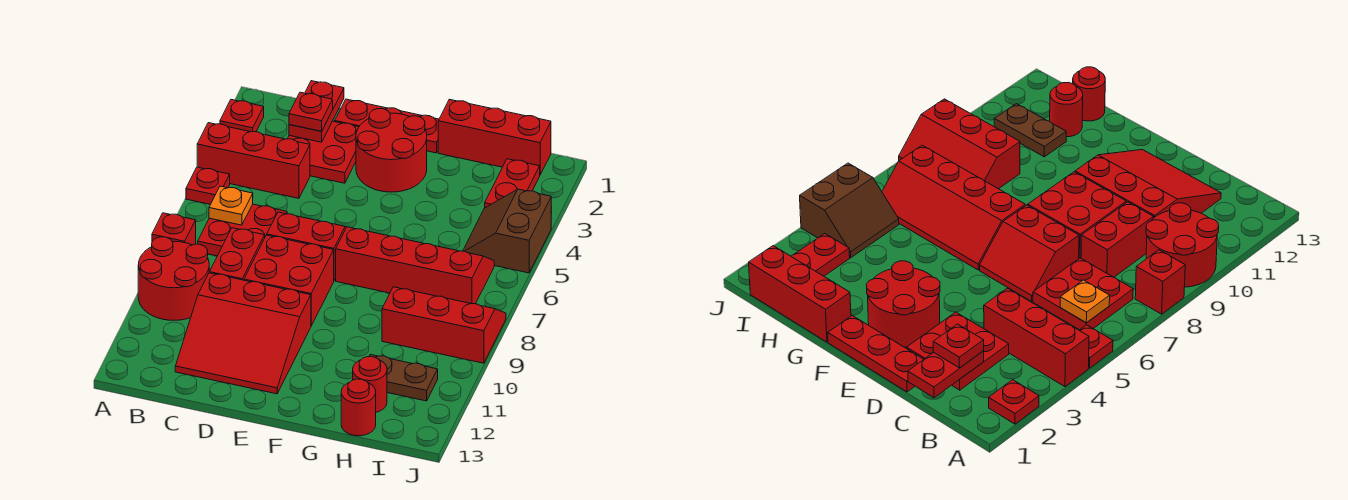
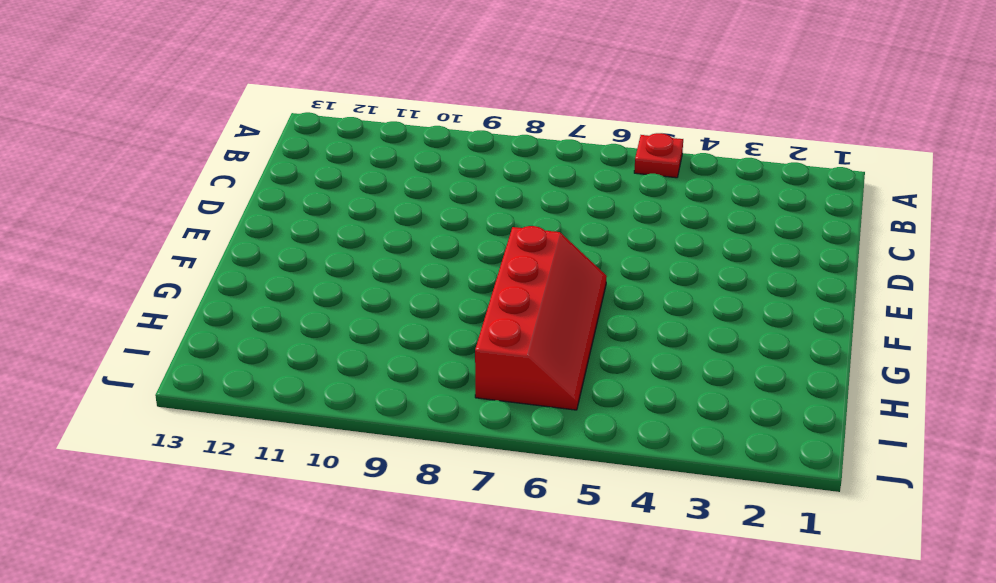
none -> red 1x1 plate [220,100,264,132]
none -> red 1x3 brick [197,123,310,198]
none -> red 1x1 brick [152,213,196,245]

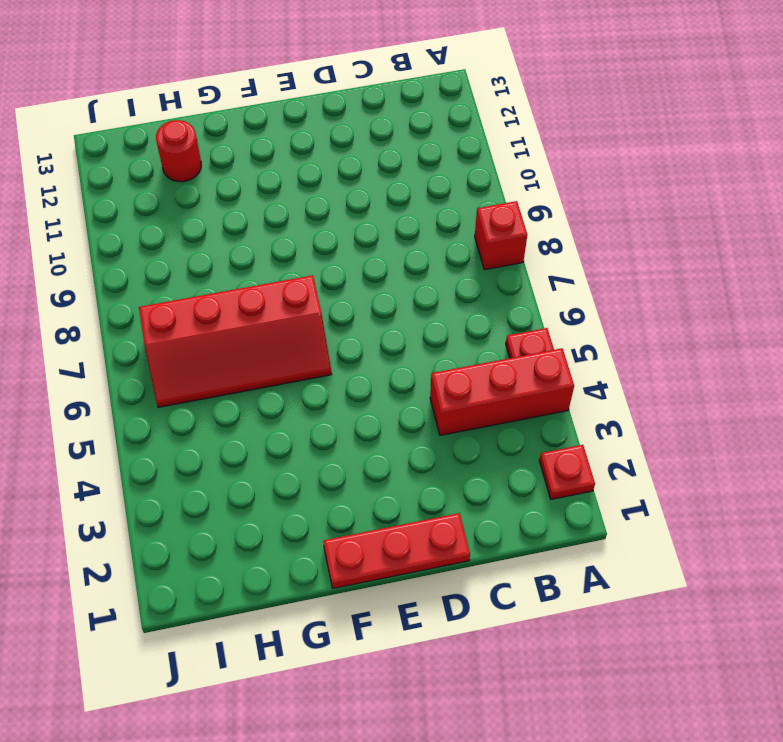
none -> red 2x2 round brick [138,237,209,320]
none -> red 2x2 plate [198,204,287,256]
none -> red 2x2 plate [288,121,359,183]

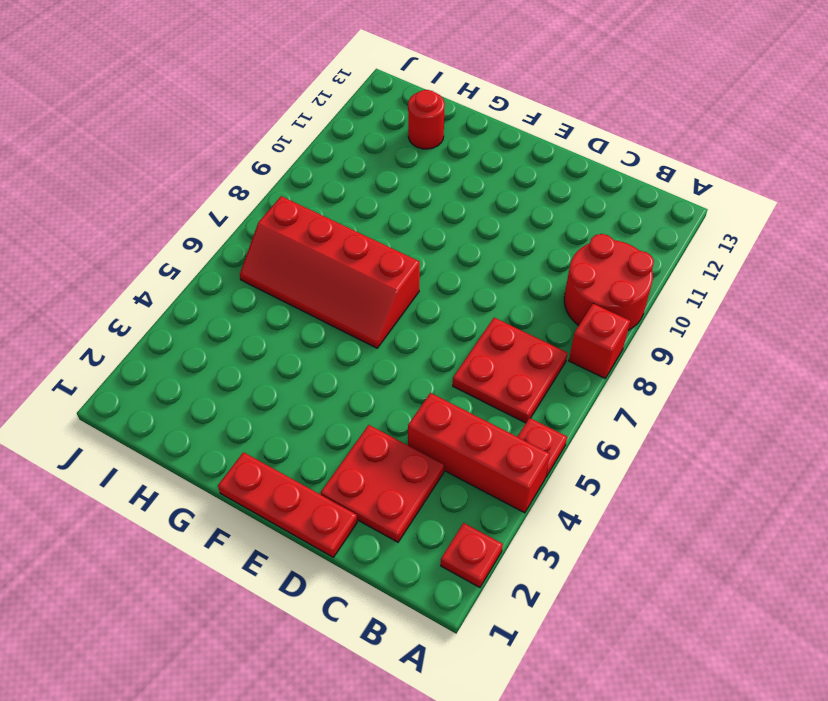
none -> red 1x2 brick [210,228,265,280]
none -> red 3x3 slope [175,273,311,394]
none -> red 2x2 slope [267,212,346,280]

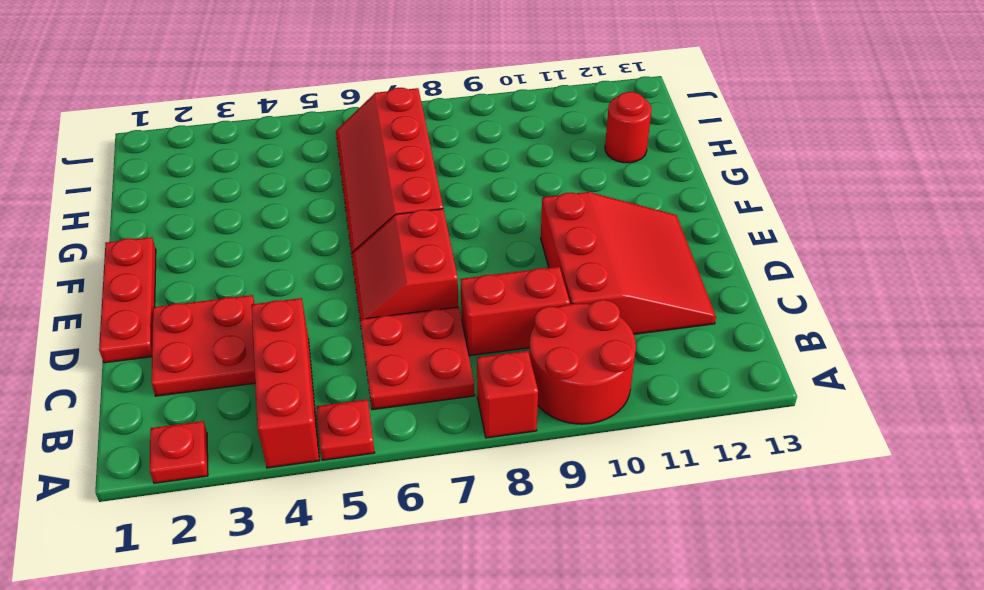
none -> red 2x2 brick [244,235,334,326]
none -> red 2x2 round brick [356,109,427,192]
none -> red 1x3 brick [438,99,551,174]

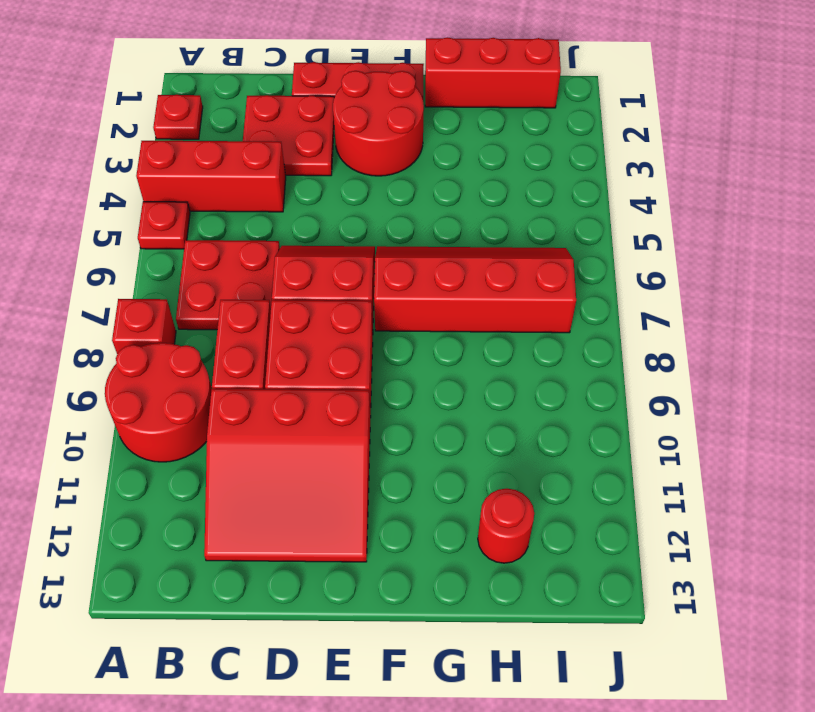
none -> red 2x3 slope [382,287,506,363]
none -> brown 1x2 plate [369,355,438,401]
none -> red 1x1 round brick [341,379,376,436]

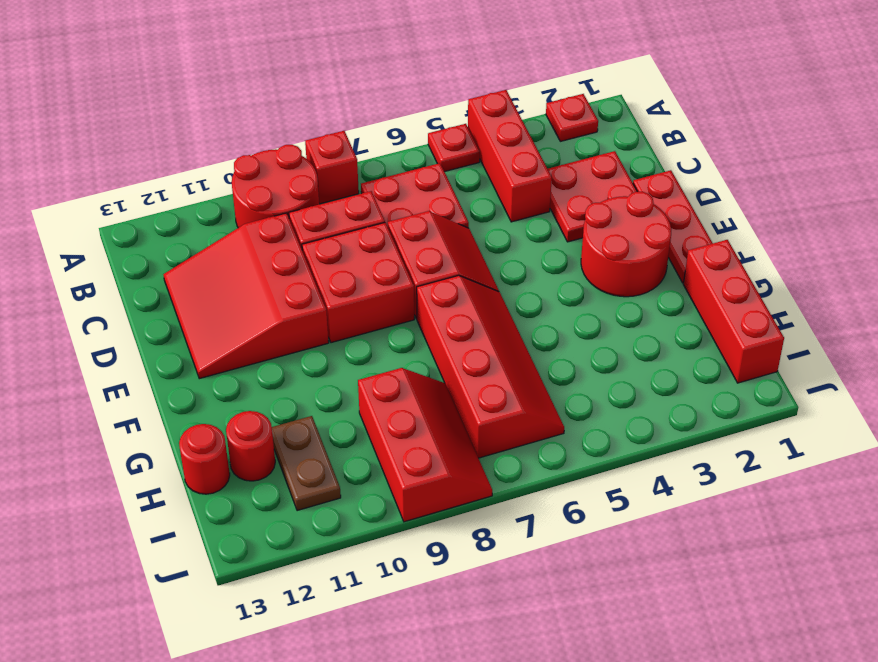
none -> red 1x2 plate [485,159,540,208]
none -> brown 2x2 slope [463,189,551,273]
none -> orange 1x1 plate [209,186,253,225]

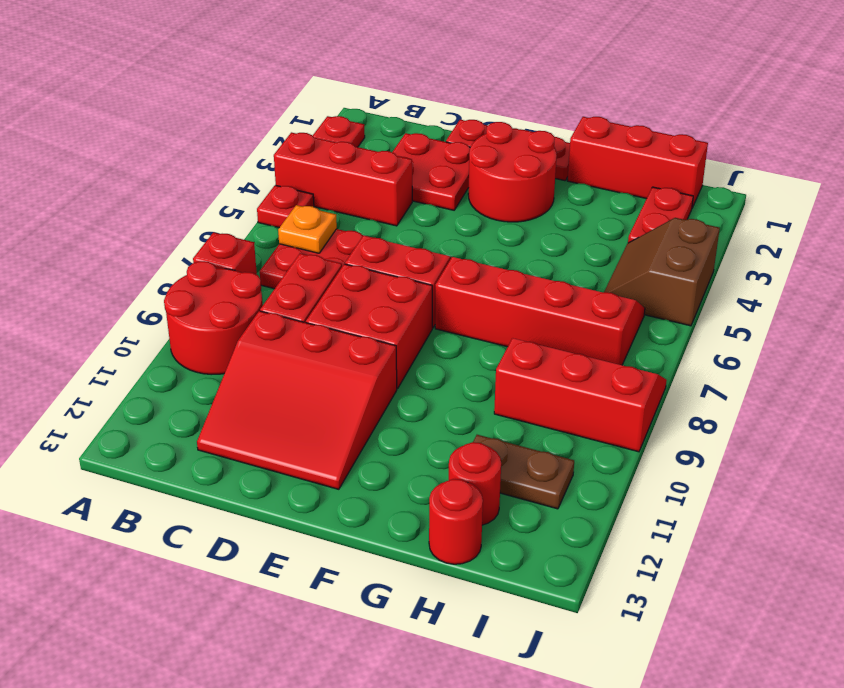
none -> red 1x2 plate [289,81,344,142]
none -> red 1x1 plate [289,92,333,131]

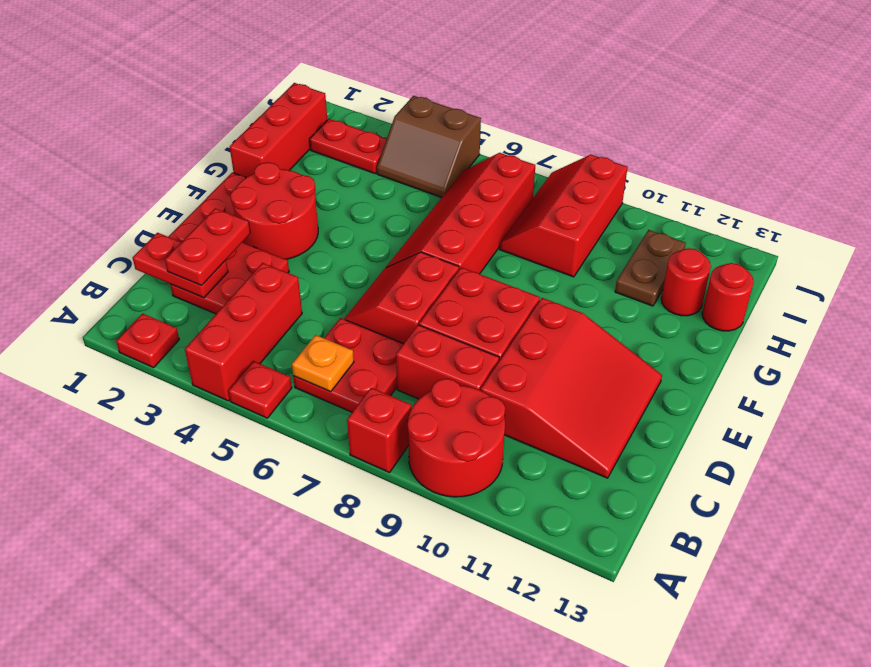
red 1x2 plate [165,208,250,286] -> red 1x1 plate [289,92,333,131]

